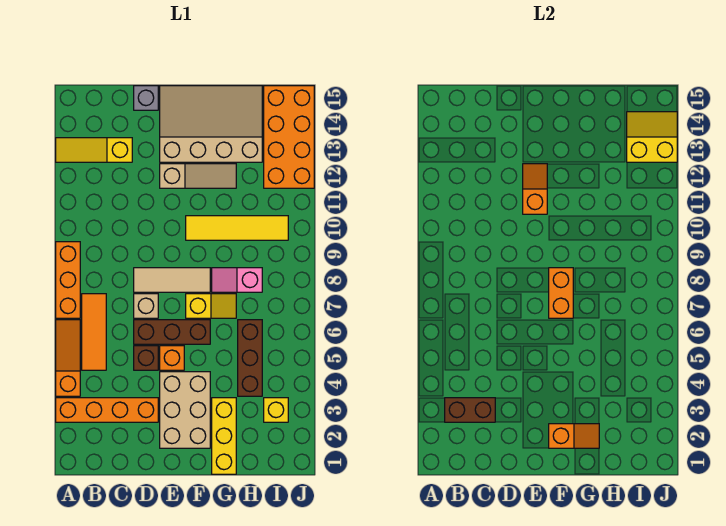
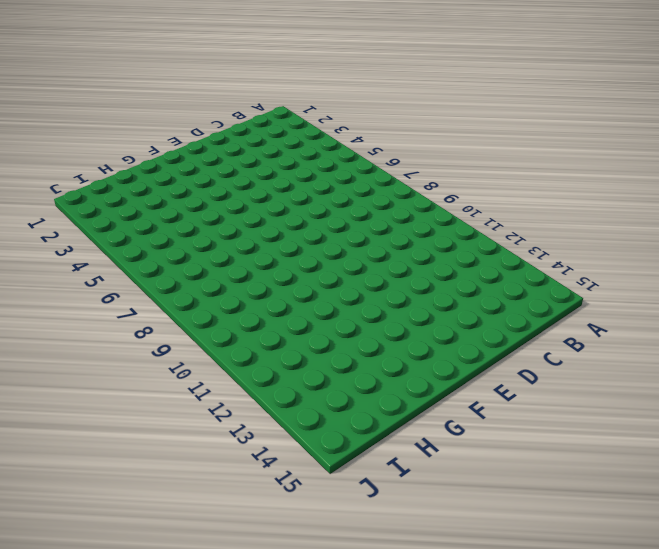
none -> orange 1x4 brick [56,398,158,422]
none -> orange 1x3 slope [56,320,80,396]
none -> orange 1x3 brick [56,242,80,318]

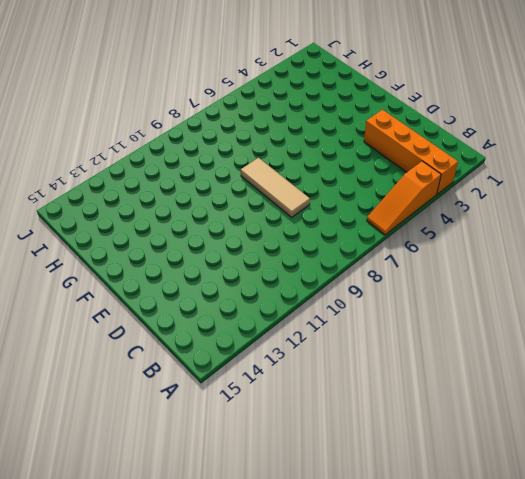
none -> orange 1x3 brick [56,242,80,318]
none -> yellow 1x3 slope [56,138,132,162]
none -> orange 1x3 tile [82,294,106,370]

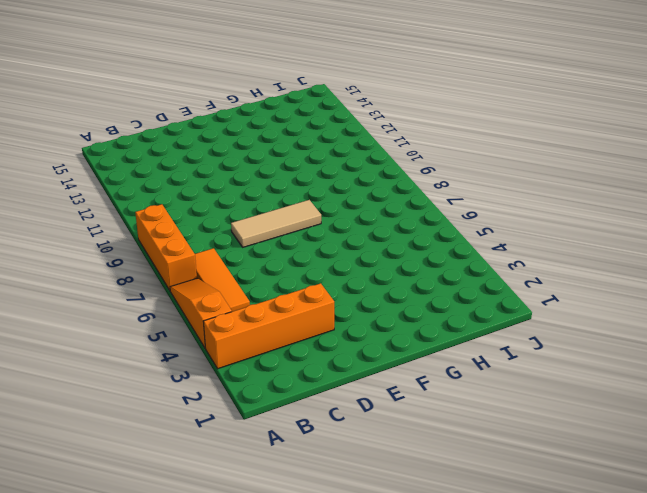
none -> yellow 1x3 slope [56,138,132,162]
none -> brown 1x1 brick [134,346,158,370]
none -> brown 1x3 brick [134,320,210,344]

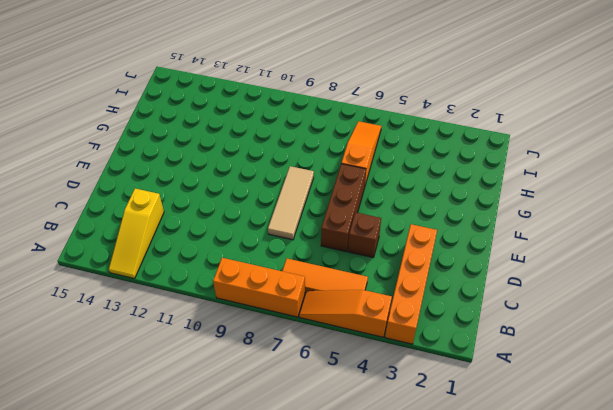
orange 1x3 slope [341,121,381,185] -> brown 1x3 brick [238,320,262,396]
none -> tan 1x1 brick [134,294,158,318]
none -> grey 1x1 brick [134,86,158,110]
none -> tan 2x3 brick [160,372,210,448]

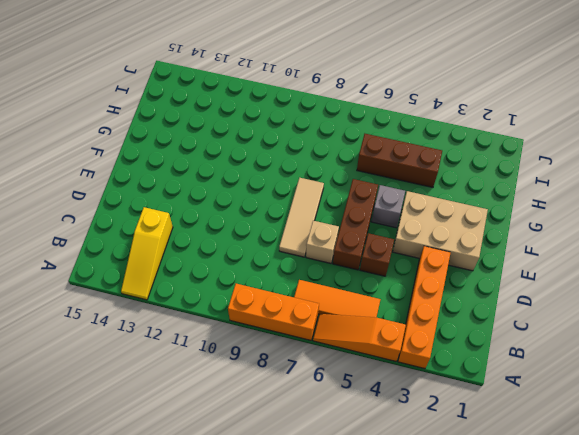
grey 1x1 brick [372,185,405,228] -> grey 1x1 brick moved to [134,86,158,110]
none -> orange 1x1 brick [160,346,184,370]
none -> tan 1x3 slope [160,164,236,188]
none -> tan 3x4 slope [160,86,262,162]

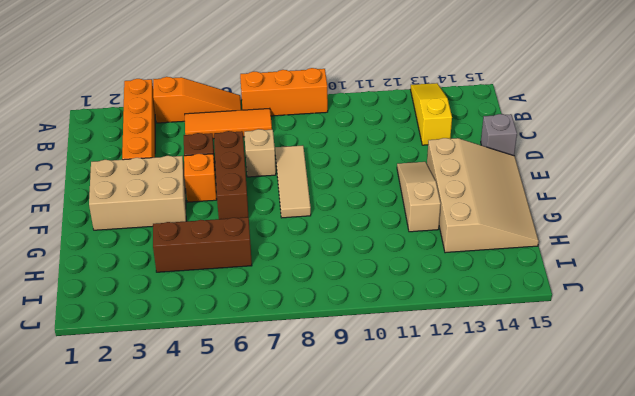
tan 1x3 slope [397,162,441,232] -> tan 1x3 slope turned to [160,164,236,188]
none -> yellow 1x2 slope [186,294,236,318]
none -> yellow 1x4 tile [186,216,288,240]
none -> yellow 1x3 brick [212,398,236,474]

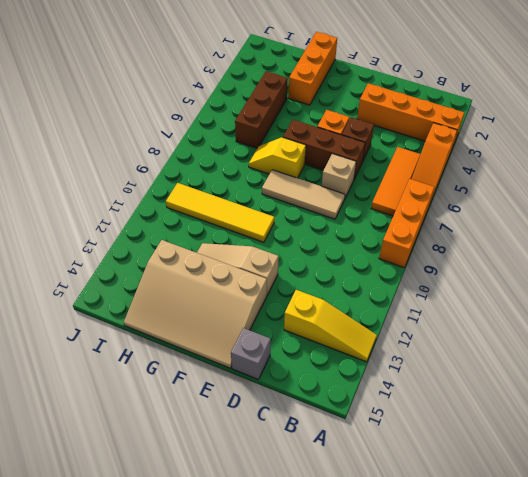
orange 1x3 brick [288,32,337,105] -> yellow 1x3 brick [212,398,236,474]
none -> tan 2x3 brick [160,372,210,448]
none -> pink 1x2 slope [212,268,262,292]
none -> yellow 1x1 brick [264,398,288,422]

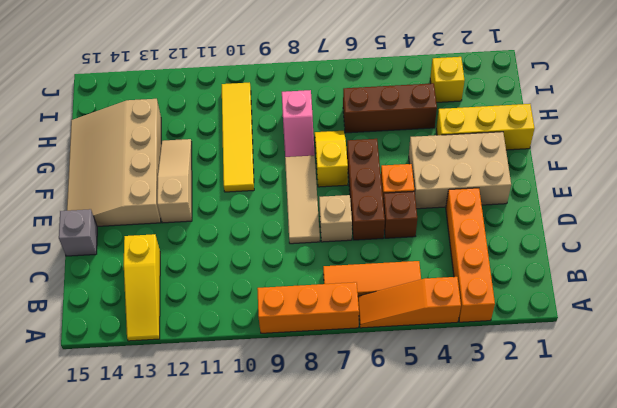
none -> orange 2x4 brick [264,86,314,188]
none -> brown 1x2 brick [445,398,495,422]
none -> orange 1x2 slope [523,164,547,214]

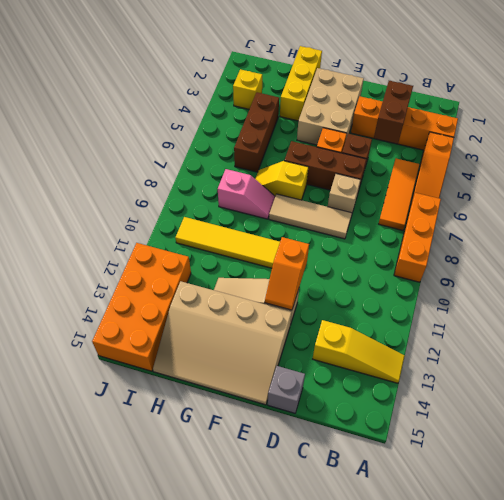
brown 1x2 brick [374,81,413,144] -> brown 1x2 brick turned to [445,398,495,422]
none -> orange 1x2 slope [549,424,599,448]
none -> orange 1x2 brick [549,268,573,318]
none -> yellow 2x2 slope [627,112,677,162]

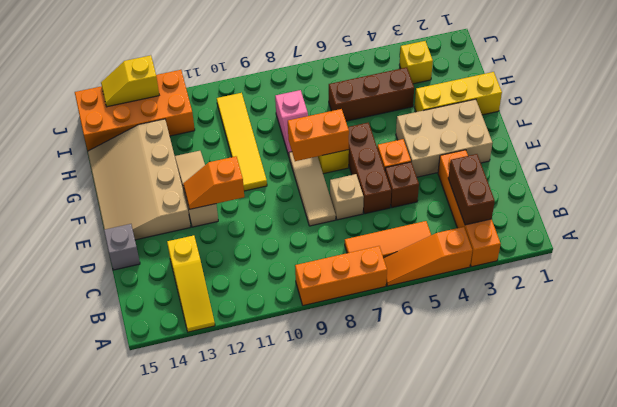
yellow 1x2 slope [101,55,159,107] -> yellow 2x2 slope [627,112,677,162]
none -> orange 1x2 slope [549,424,599,448]

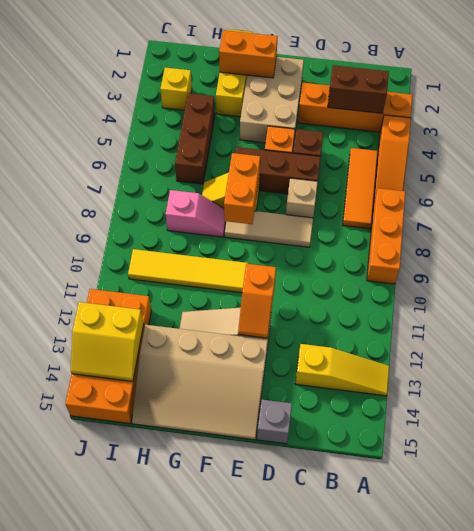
orange 1x2 brick [219,30,278,78] -> orange 1x2 slope [549,424,599,448]

